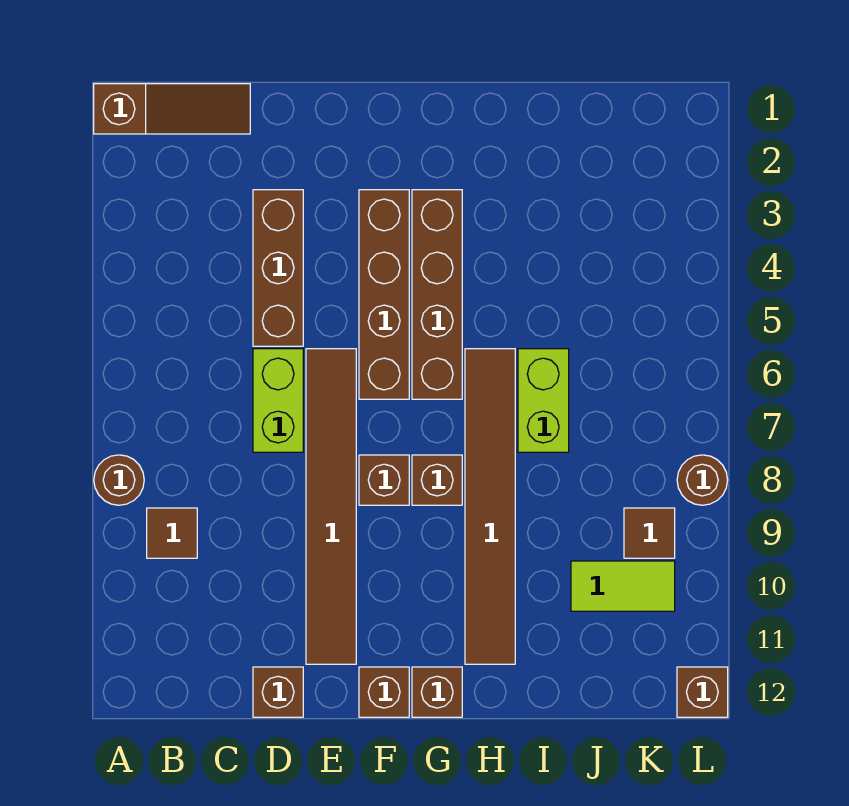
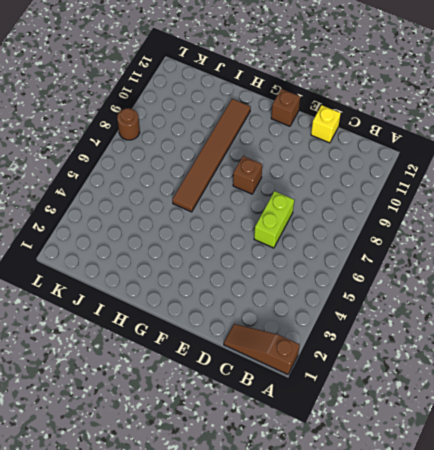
yellow 1x1 brick [311,105,341,143] -> brown 1x1 brick [253,667,303,717]
none -> brown 1x1 round brick [94,455,144,505]
none -> brown 1x1 tile [147,508,197,558]
none -> brown 1x3 brick [253,190,303,346]

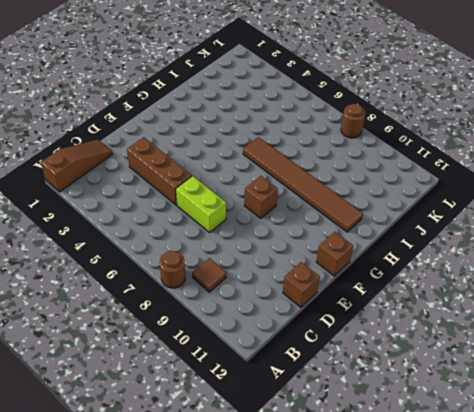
none -> brown 1x6 tile [306,349,356,664]
none -> brown 1x4 brick [359,190,409,399]
none -> brown 1x4 brick [412,190,462,399]

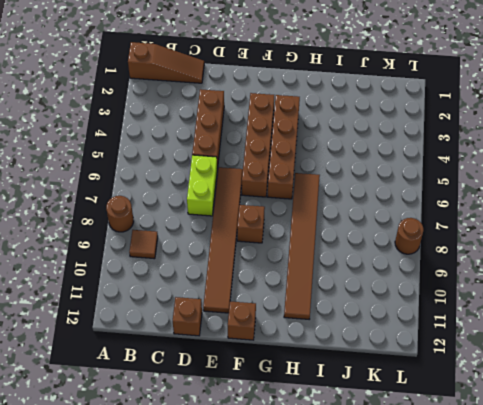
none -> brown 1x1 brick [412,455,462,505]
none -> brown 1x1 brick [412,667,462,717]
none -> lime 1x2 brick [518,349,569,452]

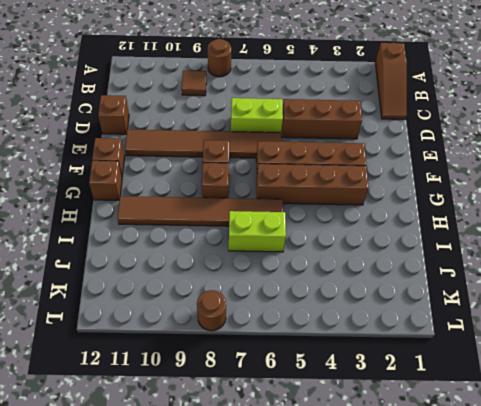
none -> lime 1x2 tile [571,561,675,611]
none -> brown 1x1 tile [624,508,675,558]
none -> brown 1x1 brick [677,667,728,717]

